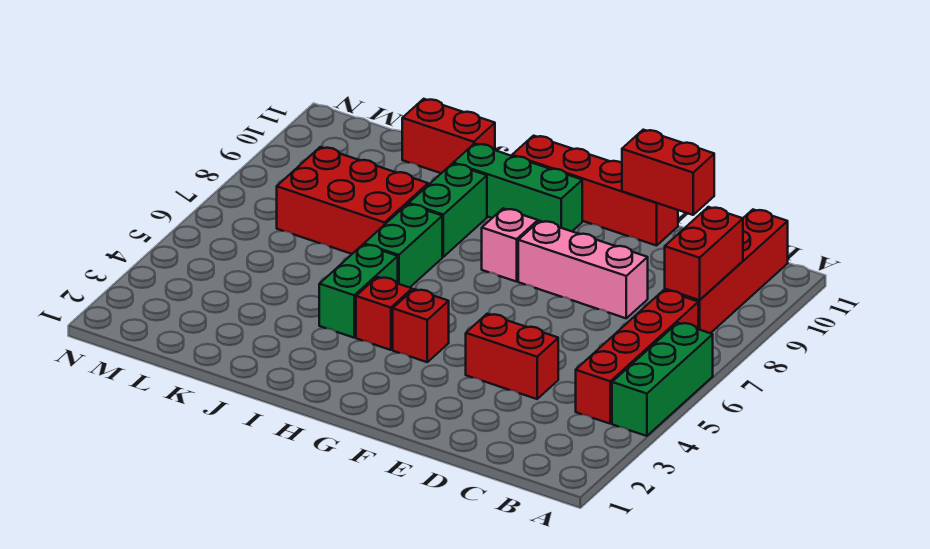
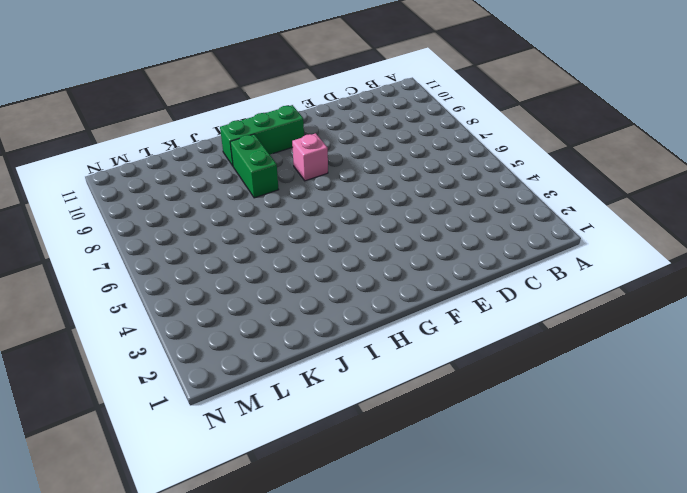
none -> green 1x3 brick [612,323,713,436]
none -> red 1x4 brick [576,290,698,424]
none -> red 1x4 brick [665,210,788,333]

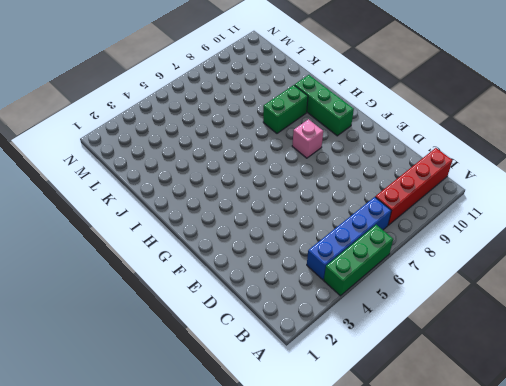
blue 1x4 brick [307,197,391,280] -> red 1x4 brick [576,290,698,424]
none -> red 1x2 brick [466,314,558,399]
none -> pink 1x3 brick [518,221,648,318]
none -> red 1x4 brick [512,136,678,246]

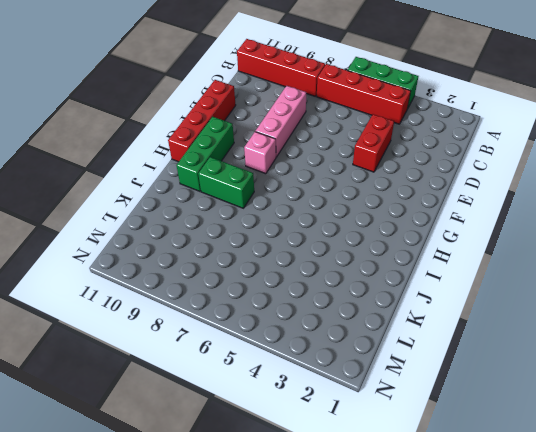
none -> red 1x1 brick [393,289,449,362]
none -> red 1x1 brick [356,277,412,350]
none -> green 1x2 brick [319,244,398,338]

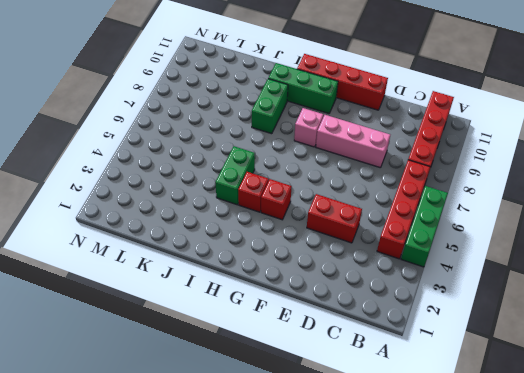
none -> green 1x2 brick [364,204,442,288]
none -> red 2x3 brick [277,147,428,254]
none -> red 1x2 brick [402,99,495,173]

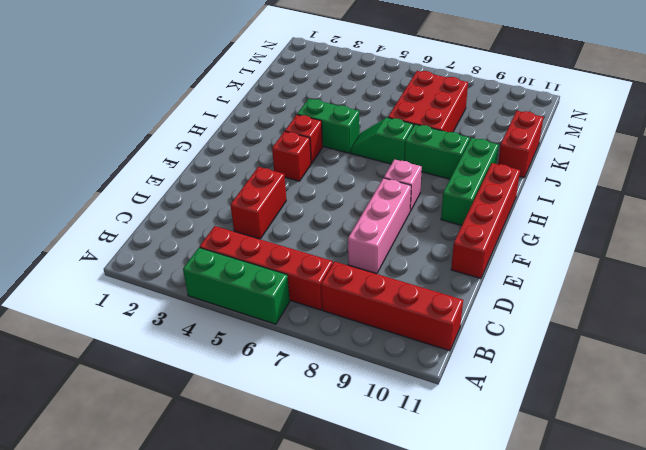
green 1x2 slope [351,118,414,164] -> green 1x2 brick [364,204,442,288]
none -> red 1x2 brick [665,207,743,300]
none -> red 1x2 brick [622,130,714,215]

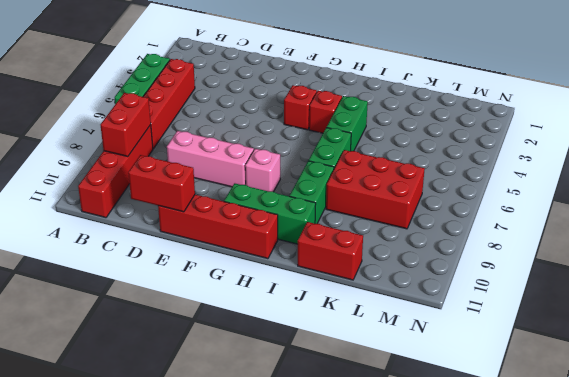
none -> red 1x2 brick [466,314,558,399]

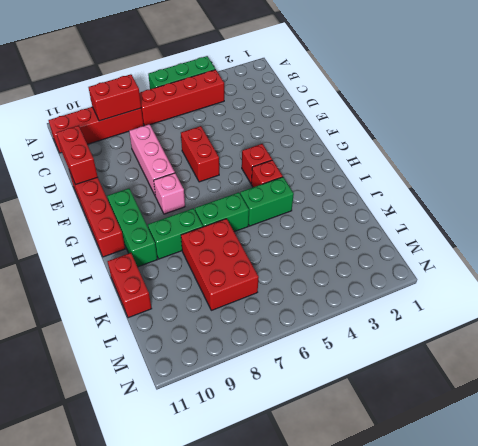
red 1x2 brick [181,126,219,182] -> red 1x2 brick moved to [466,314,558,399]

